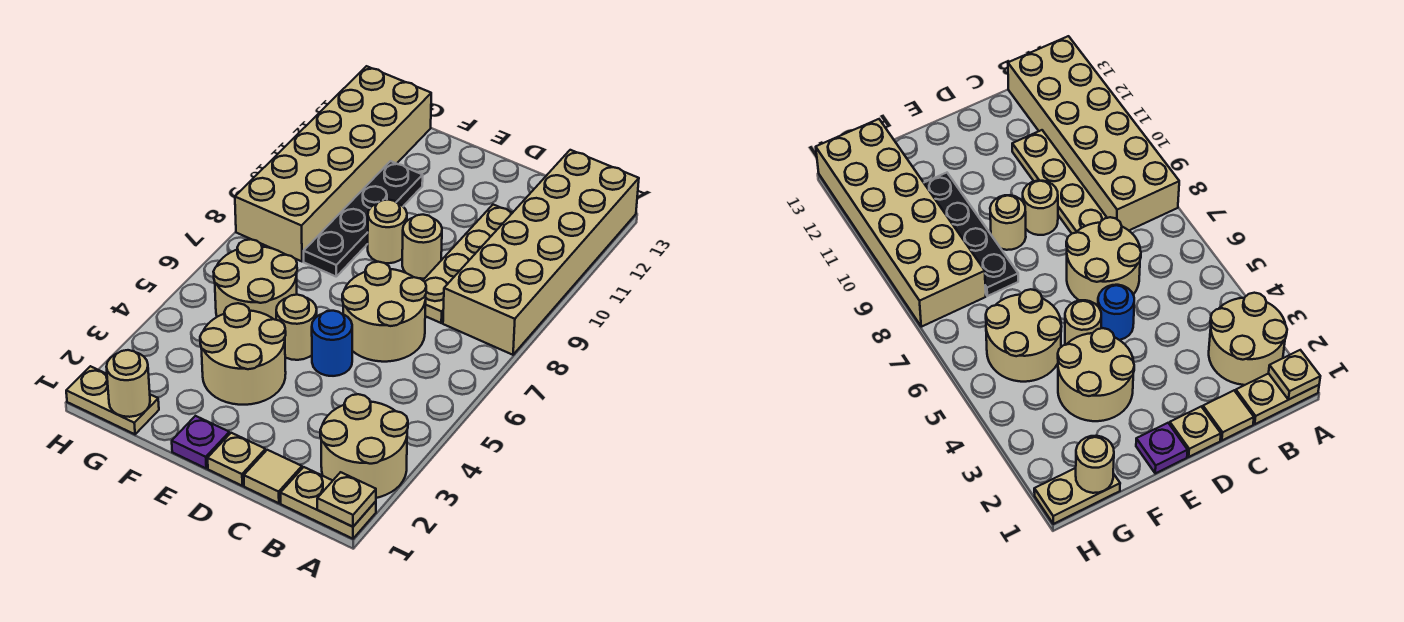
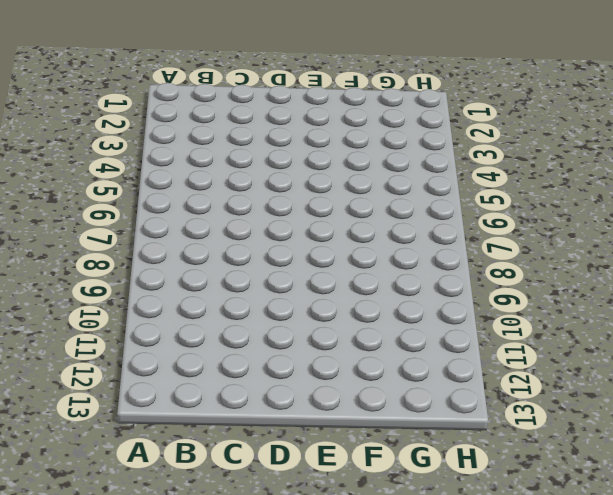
none -> tan 1x2 plate [280,467,376,539]
none -> tan 2x2 round brick [320,394,408,498]
none -> tan 2x6 brick [443,150,639,355]

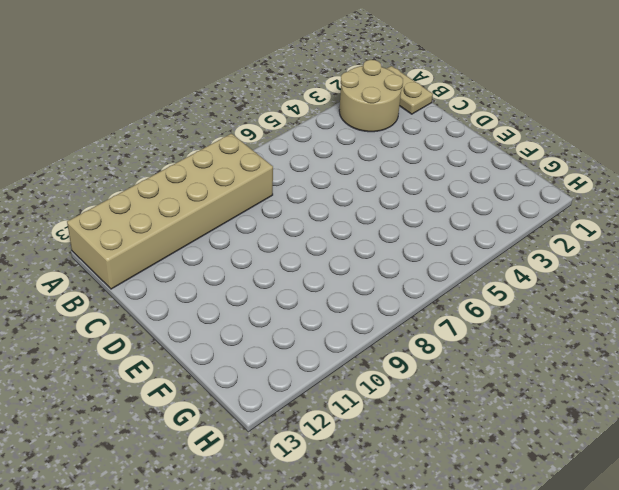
none -> tan 1x1 tile [244,450,302,503]
none -> tan 2x2 round brick [342,262,426,362]
none -> tan 1x4 plate [423,205,512,323]

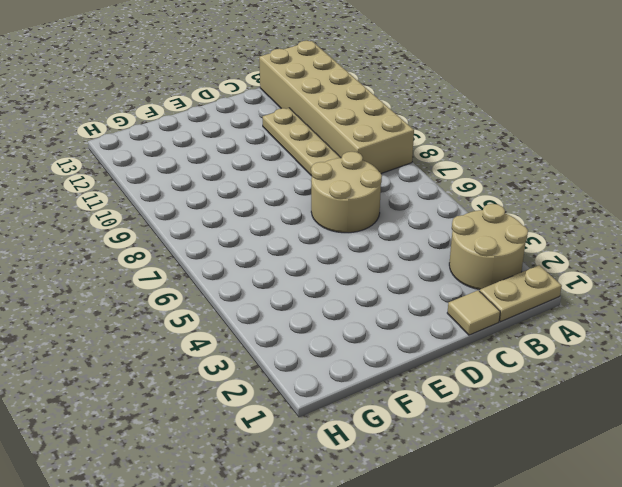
none -> tan 1x1 plate [208,433,266,486]
none -> blue 1x1 round brick [312,311,352,376]
none -> tan 1x1 round brick [402,215,442,279]

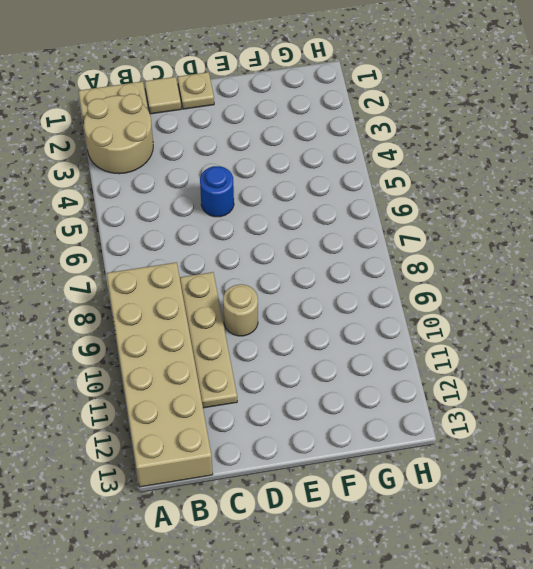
none -> tan 2x2 round brick [342,262,426,362]
none -> purple 1x1 plate [172,416,229,468]
none -> tan 2x2 round brick [200,303,286,405]

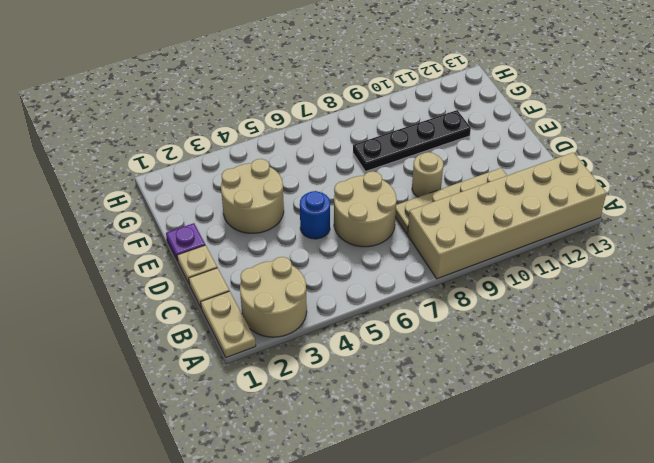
none -> tan 1x1 round brick [276,295,317,360]
none -> tan 1x1 round brick [368,200,407,263]
none -> tan 2x2 round brick [213,239,297,320]

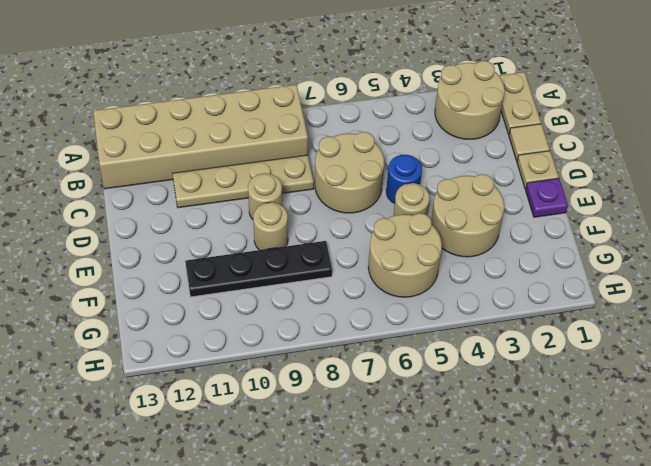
none -> tan 1x2 plate [66,366,159,434]
none -> tan 2x6 brick [235,66,431,261]
none -> tan 1x1 plate [317,472,376,527]

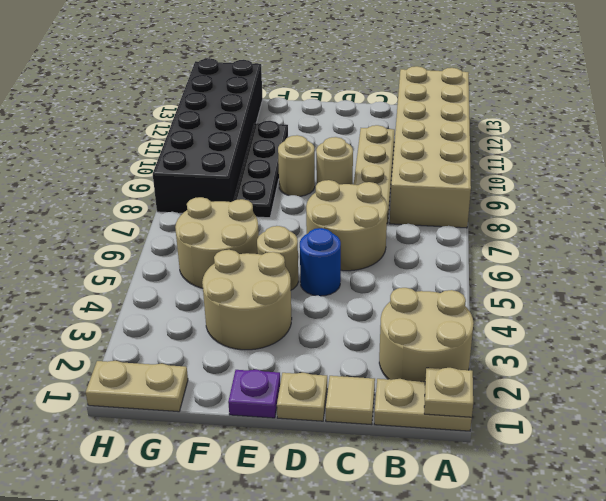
black 2x6 brick [153,58,263,213] -> tan 2x6 brick [235,66,431,261]
none -> tan 1x1 round brick [106,350,150,417]

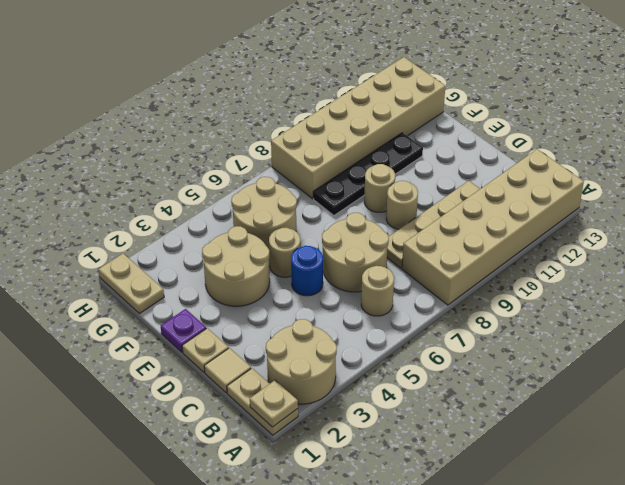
tan 1x1 round brick [361,266,394,316] -> tan 1x1 round brick moved to [106,350,150,417]

